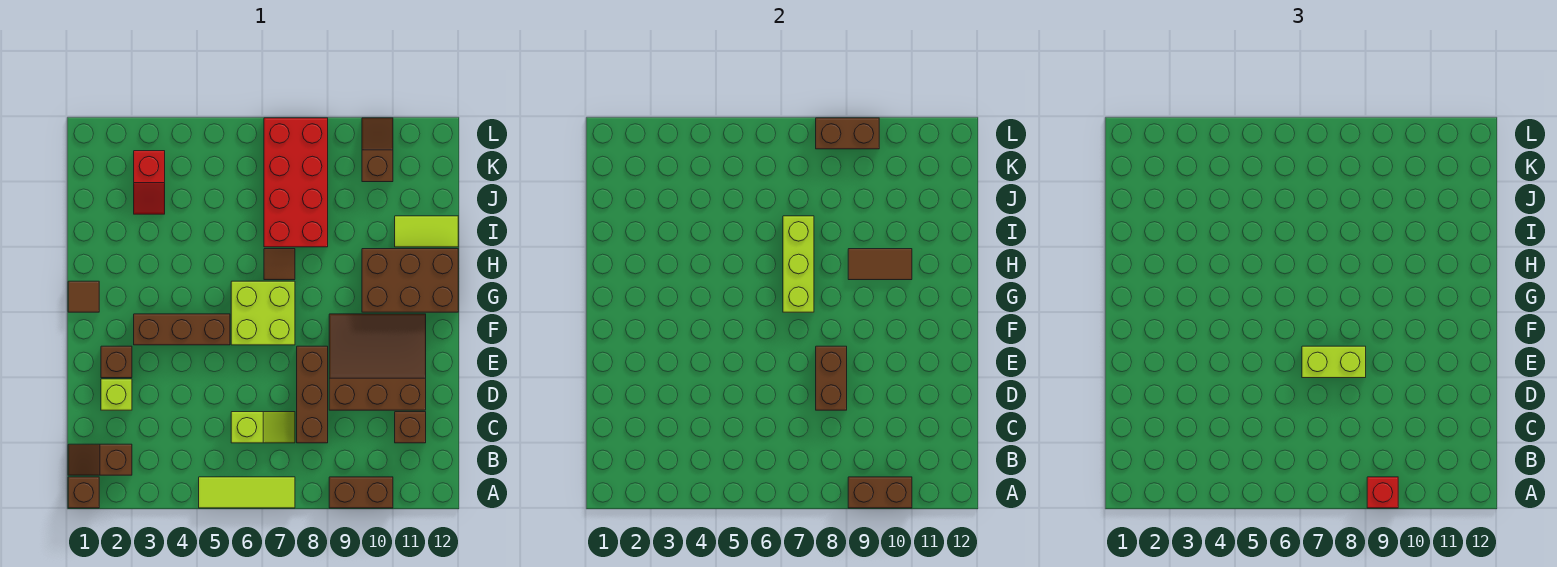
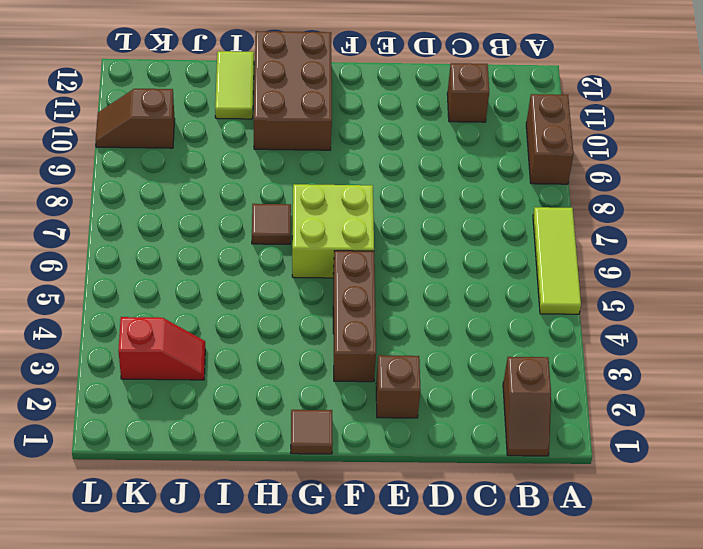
none -> brown 1x1 brick [68,477,99,508]
none -> lime 1x2 slope [231,412,295,443]
none -> brown 1x3 brick [297,346,328,443]

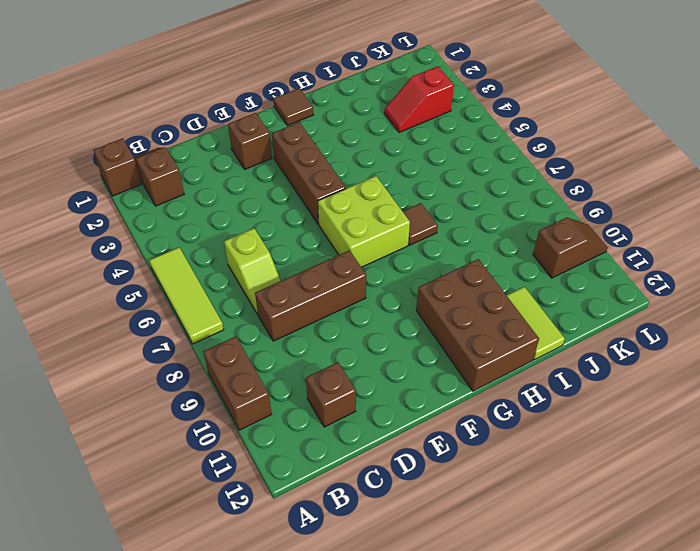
none -> lime 1x1 brick [101,379,132,410]
none -> brown 3x3 slope [329,314,426,410]
none -> red 2x4 brick [264,118,328,247]

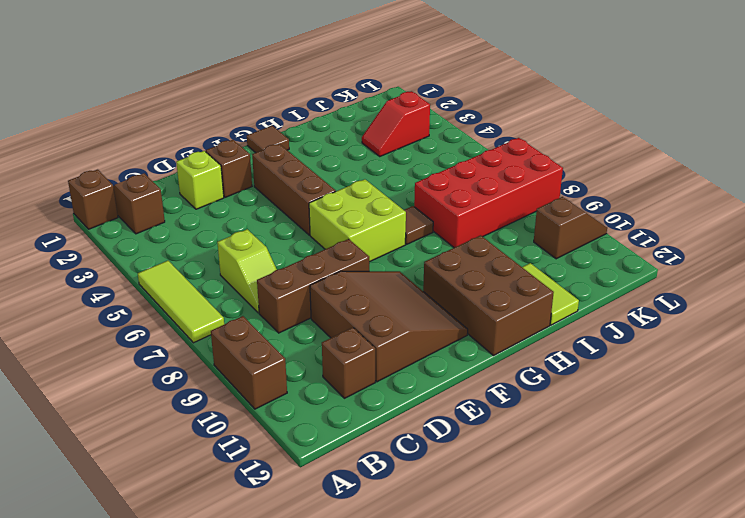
none -> brown 1x2 brick [848,477,912,508]
none -> brown 1x2 brick [816,346,847,410]
none -> lime 1x3 brick [783,216,814,312]

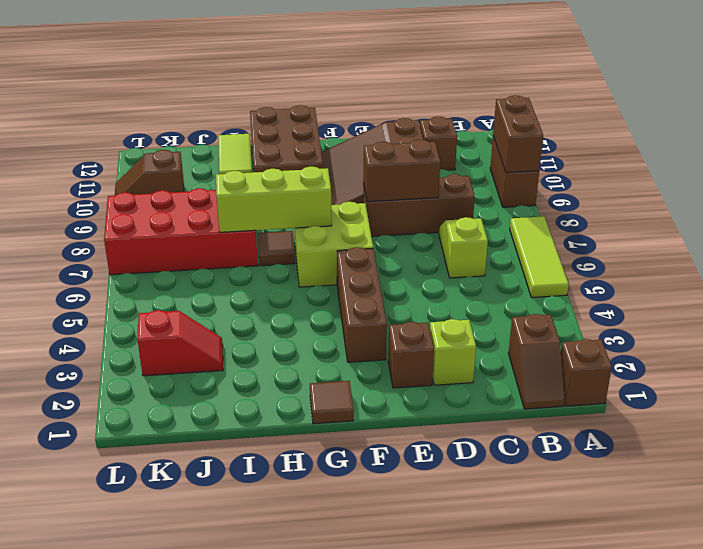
none -> brown 1x2 tile [848,249,912,280]
none -> brown 1x2 brick [816,118,879,149]
none -> red 1x1 brick [1367,477,1398,508]

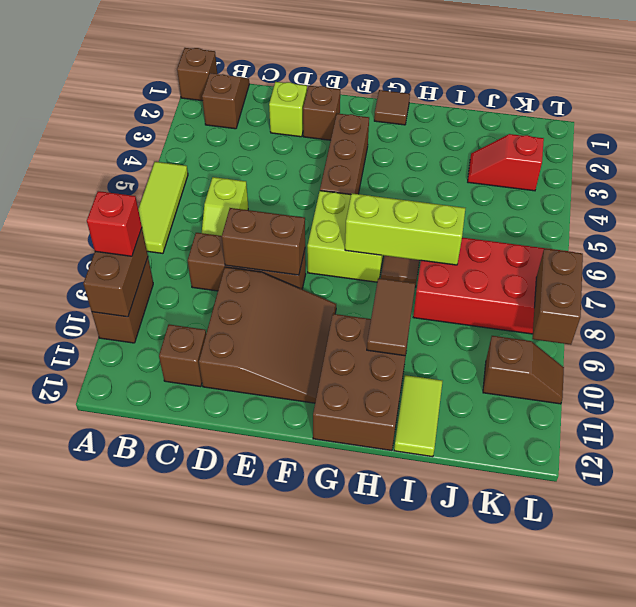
none -> lime 1x2 brick [1302,346,1366,378]

